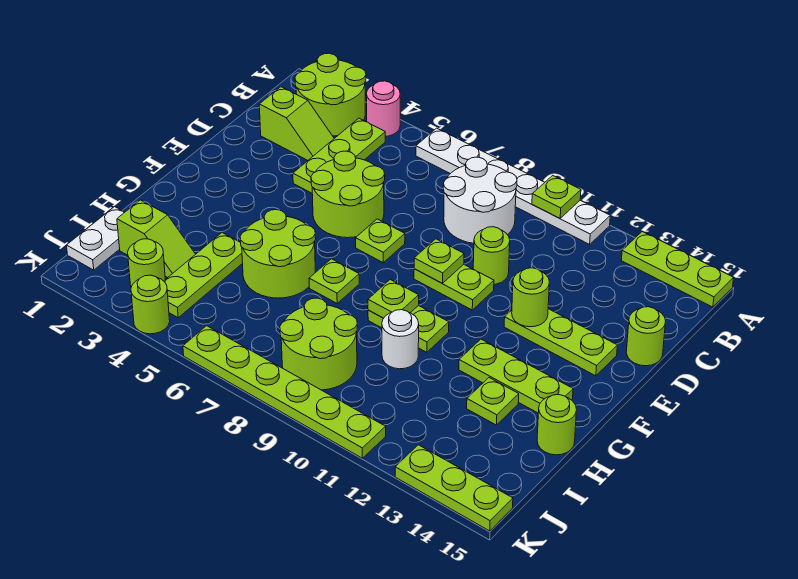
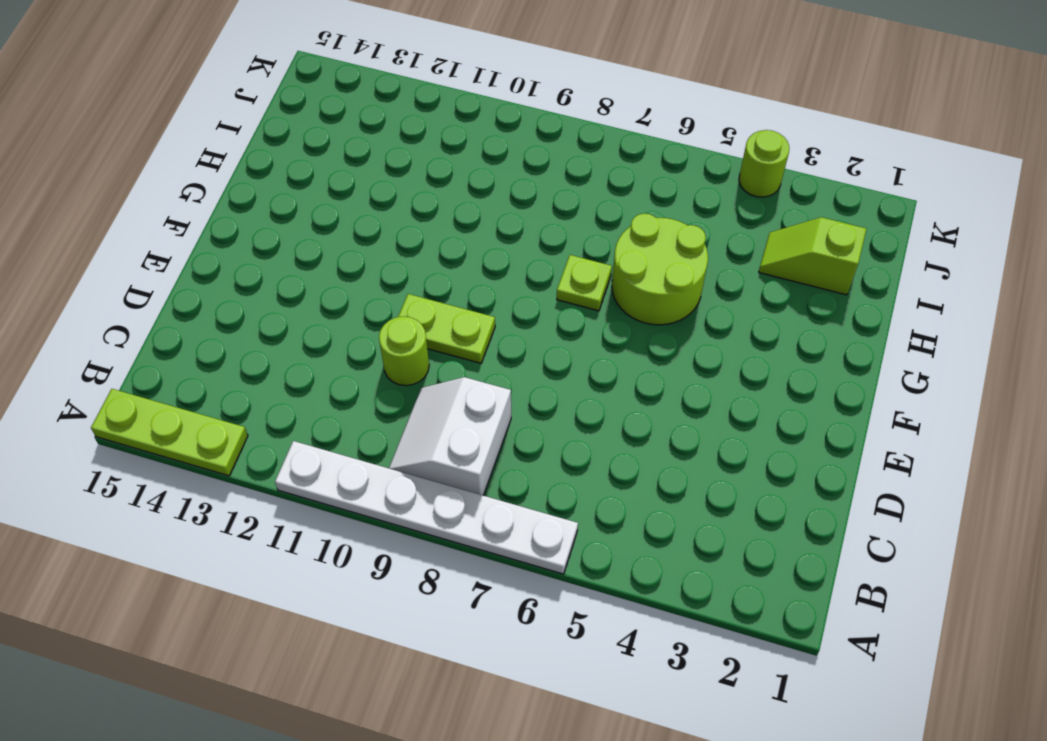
white 2x2 slope [389,377,511,495] -> white 2x2 round brick [443,157,517,243]
none -> lime 2x2 round brick [295,53,366,136]
none -> pink 1x1 round brick [366,81,400,136]
none -> lime 1x3 plate [293,118,385,193]
none -> lime 1x2 slope [259,87,334,160]

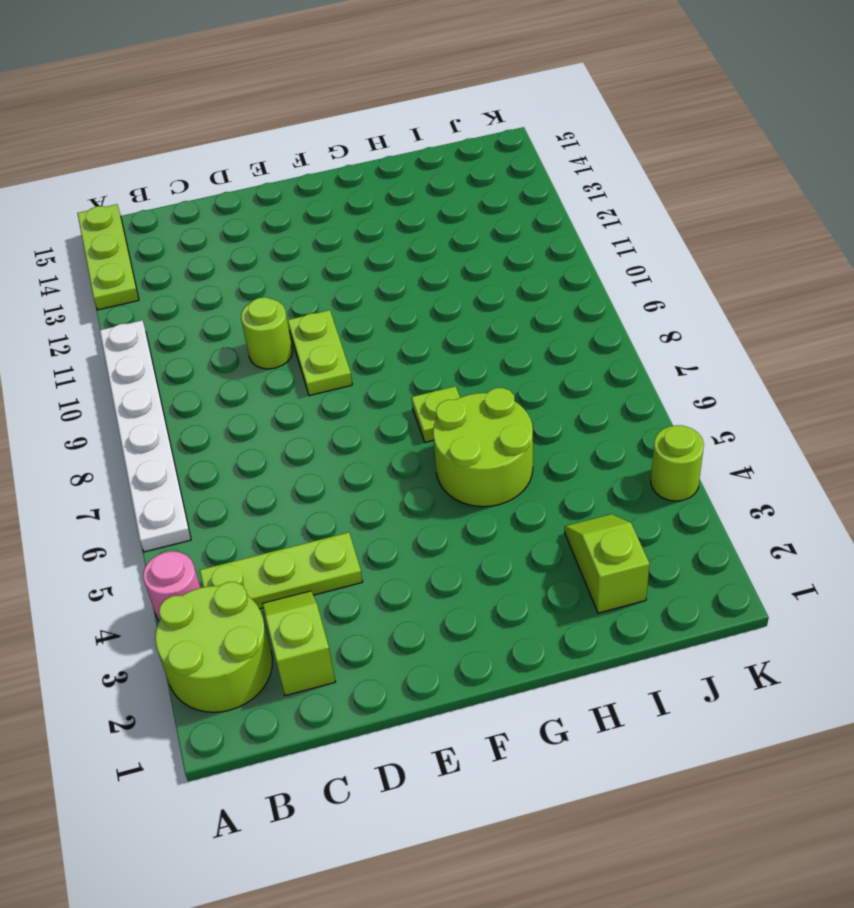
none -> white 2x2 round brick [443,157,517,243]
none -> lime 2x2 round brick [311,151,385,238]
none -> lime 1x1 round brick [626,307,666,366]
none -> lime 1x1 plate [356,219,405,262]

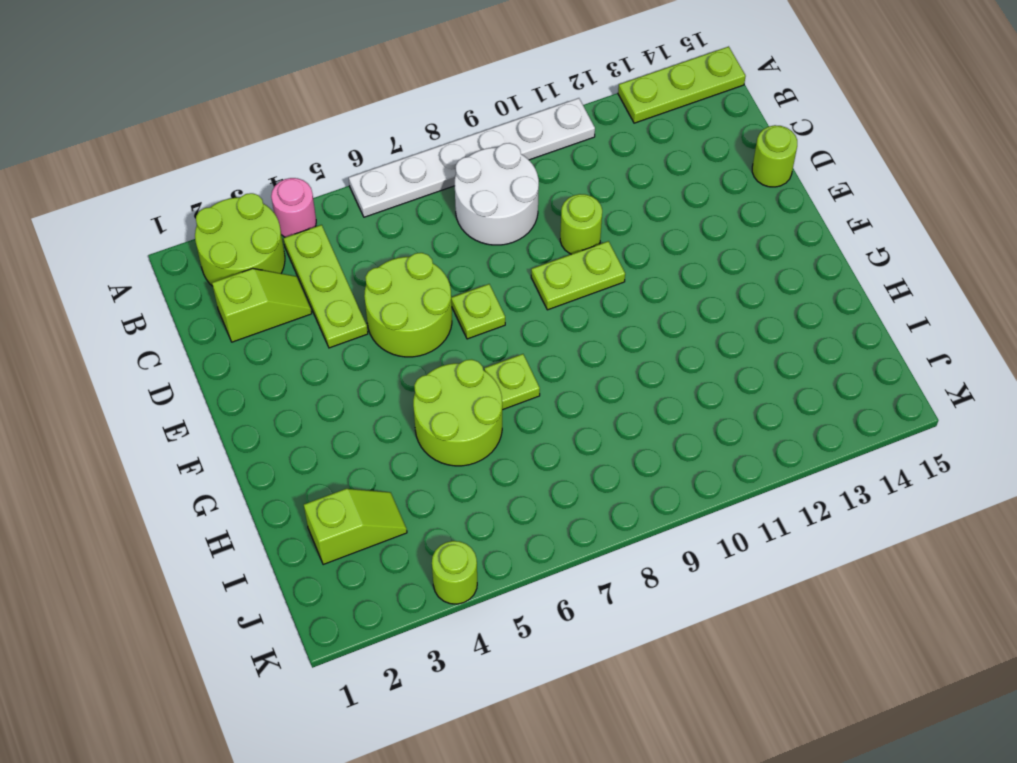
none -> lime 1x3 plate [504,309,617,376]
none -> lime 1x2 plate [368,306,449,352]
none -> lime 1x3 plate [459,339,573,413]
none -> lime 1x3 plate [164,233,242,318]

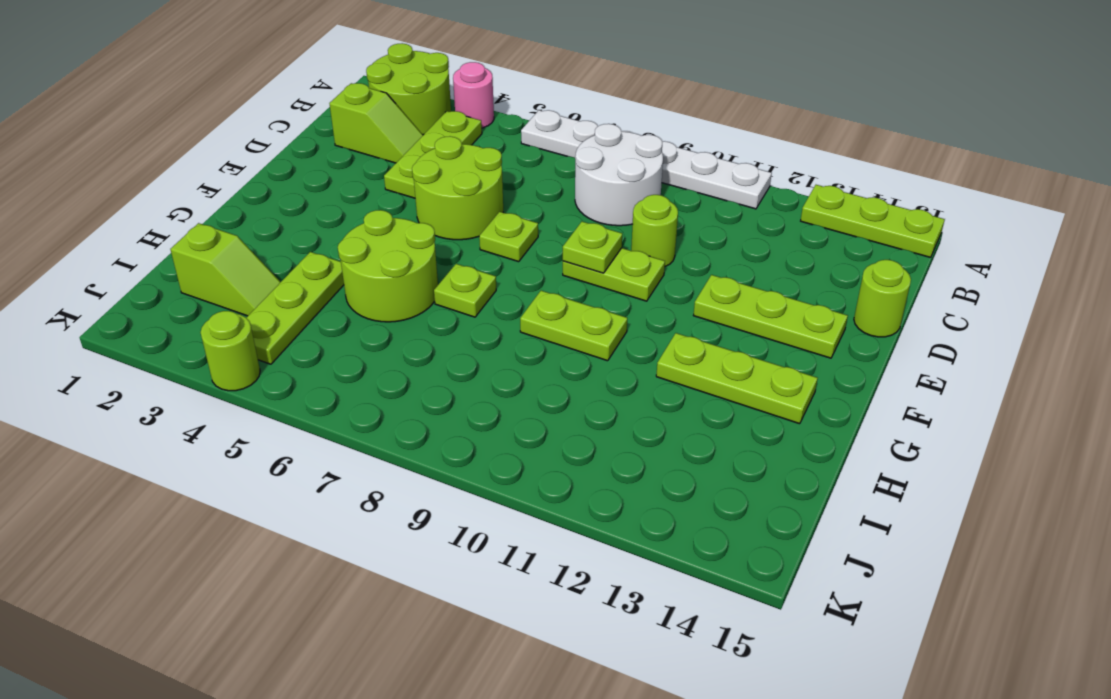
none -> white 1x1 round brick [382,310,419,369]
none -> lime 1x1 plate [467,378,519,425]
none -> lime 1x1 round brick [537,395,577,455]
none -> white 1x2 plate [67,207,125,270]

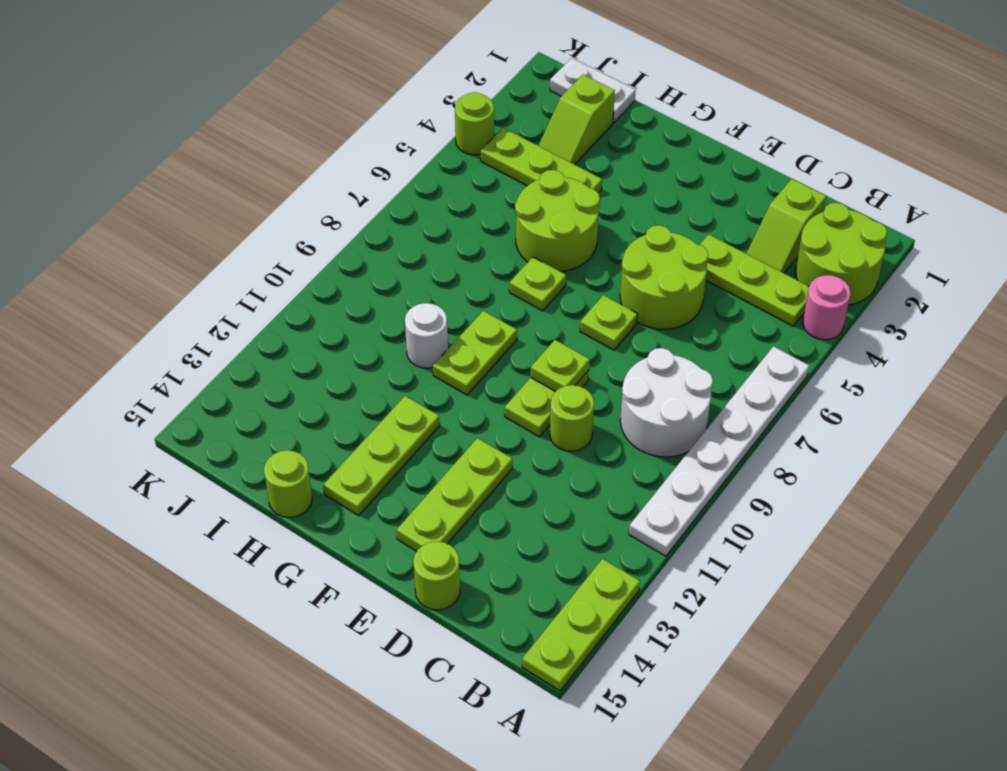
none -> lime 1x1 plate [467,378,519,425]
none -> lime 2x2 round brick [280,298,357,390]
none -> lime 1x1 round brick [128,239,165,287]
none -> lime 1x6 plate [183,326,386,458]

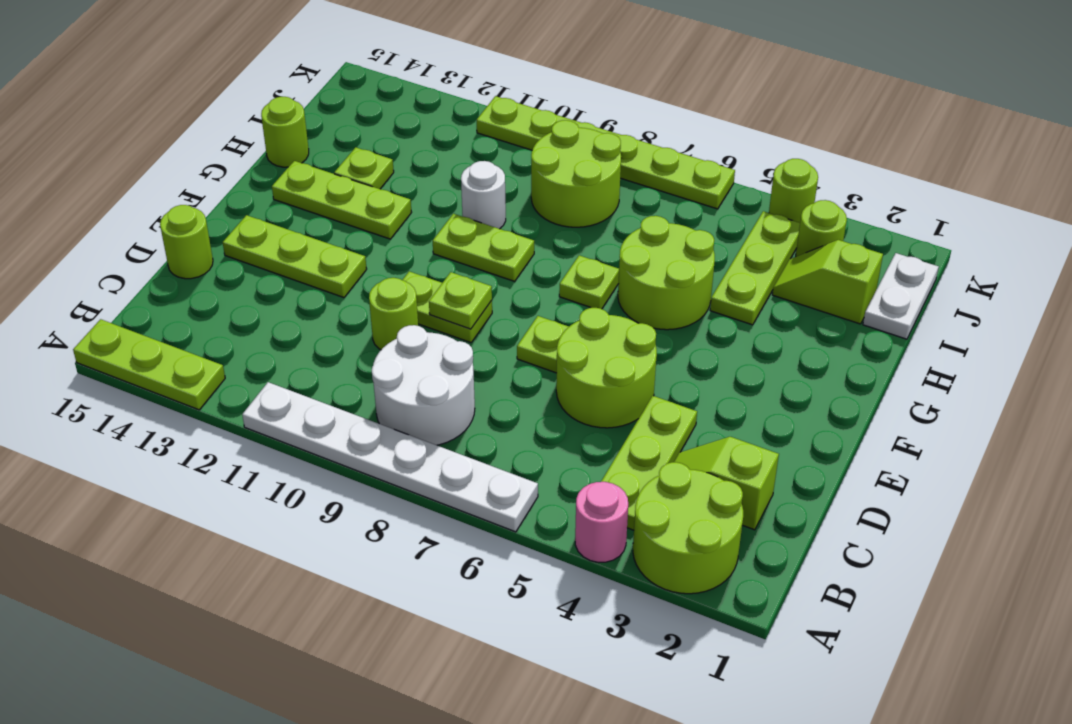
none -> lime 1x3 plate [395,445,513,531]
none -> lime 1x1 plate [532,175,581,218]
none -> lime 1x1 round brick [512,268,549,327]
none -> lime 1x1 plate [368,280,419,318]

